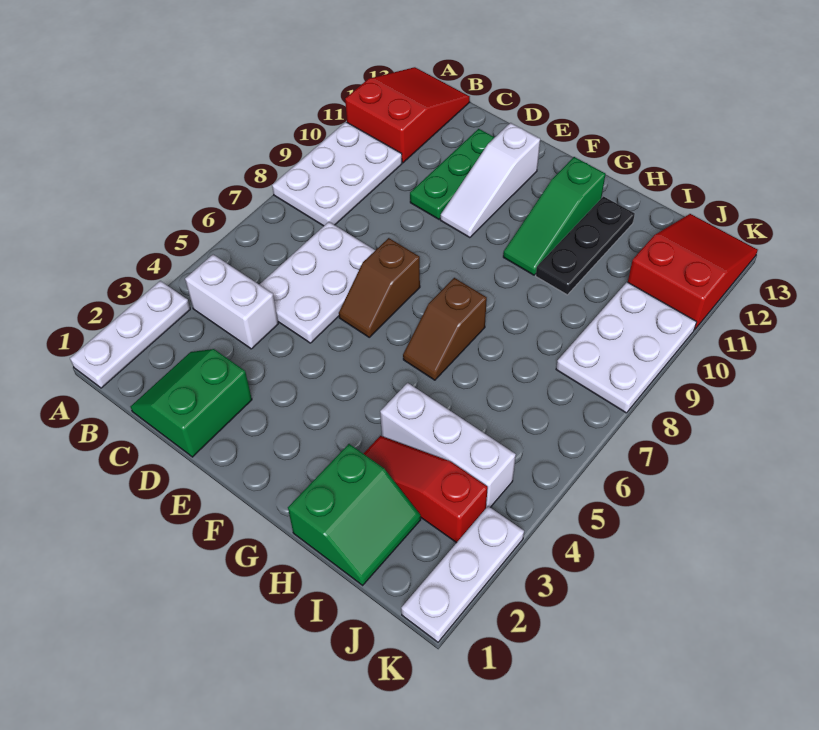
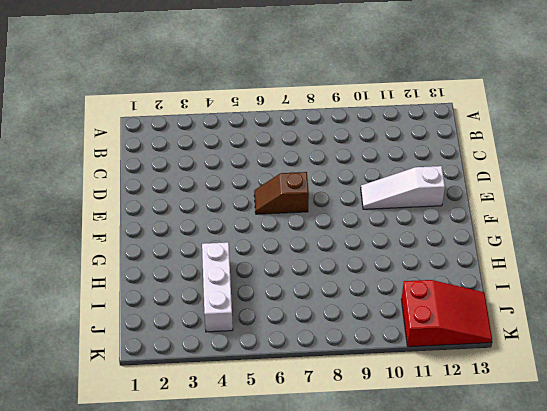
none -> white 1x3 plate [70,281,190,388]
none -> white 2x3 plate [272,122,402,226]
none -> red 2x3 slope [345,67,470,163]

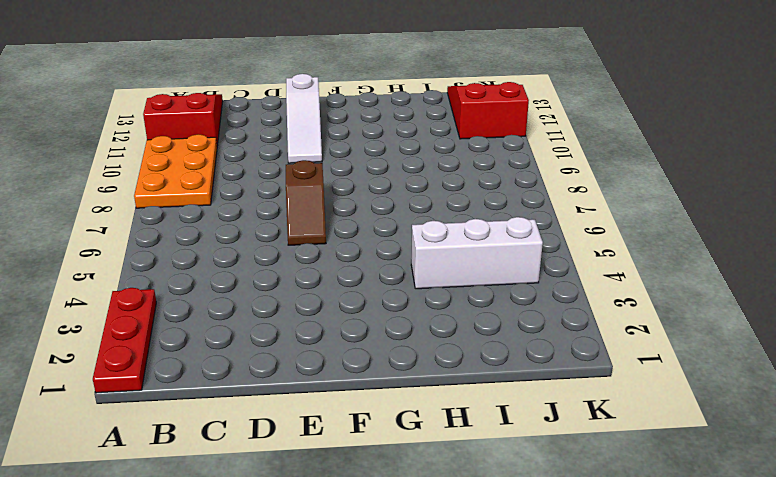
red 1x3 plate [93,288,156,393] -> white 1x3 plate [70,281,190,388]
orange 2x3 plate [134,135,217,208] -> white 2x3 plate [272,122,402,226]
none -> white 1x2 brick [185,255,278,349]
none -> green 2x2 slope [131,349,252,457]
none -> white 2x3 plate [259,222,375,343]

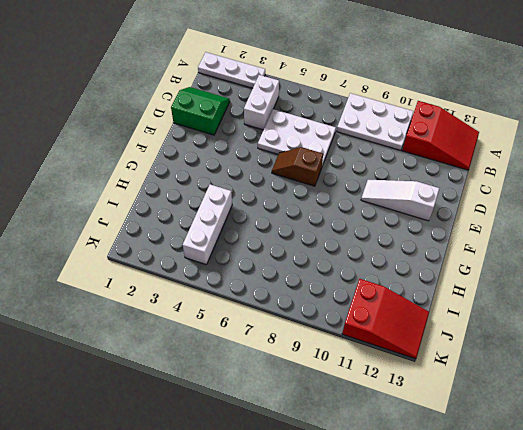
none -> green 1x3 plate [410,129,495,219]
none -> brown 1x2 slope [403,278,487,380]
none -> green 1x3 slope [503,157,605,275]

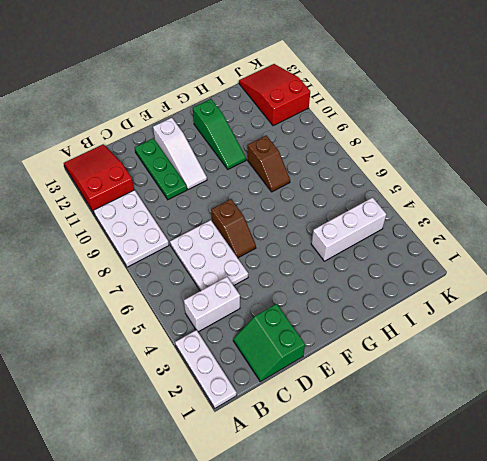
brown 1x2 slope [248,135,290,192] -> brown 1x2 slope moved to [403,278,487,380]
none -> green 2x2 slope [288,444,421,585]
none -> red 1x3 slope [363,436,488,543]
none -> black 1x3 plate [536,197,635,295]

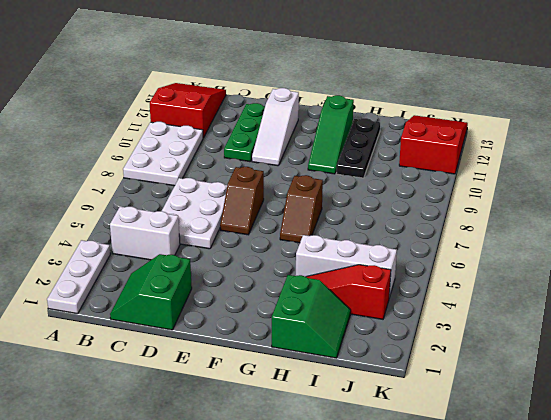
none -> white 2x3 plate [556,282,696,413]
none -> white 1x3 plate [401,506,524,642]

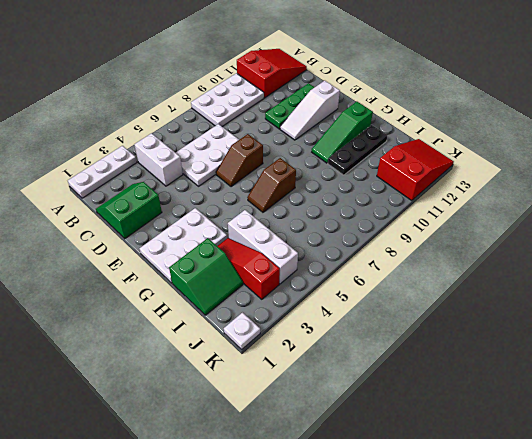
white 2x3 plate [139,208,227,283] -> white 2x3 plate moved to [556,282,696,413]
white 1x1 plate [224,313,260,349] -> white 1x3 plate [401,506,524,642]

